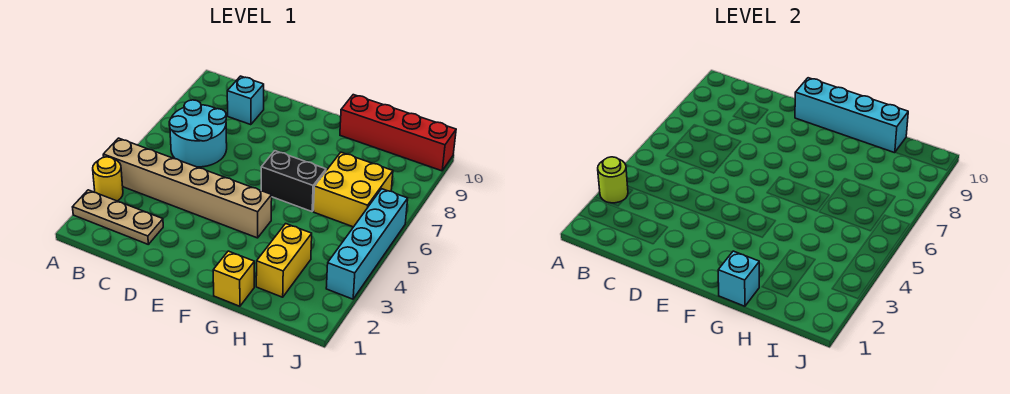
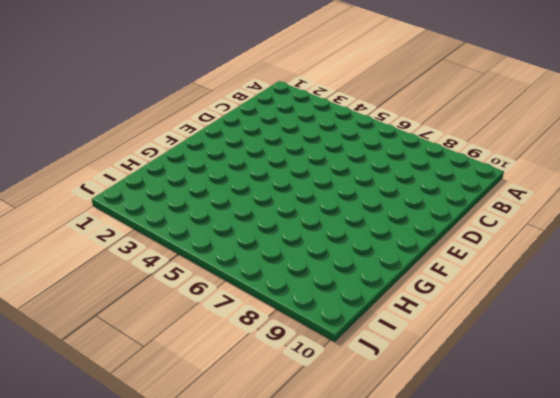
none -> tan 1x3 plate [73,190,163,244]
none -> yellow 1x1 round brick [93,157,123,201]
none -> tan 1x6 brick [103,138,272,238]

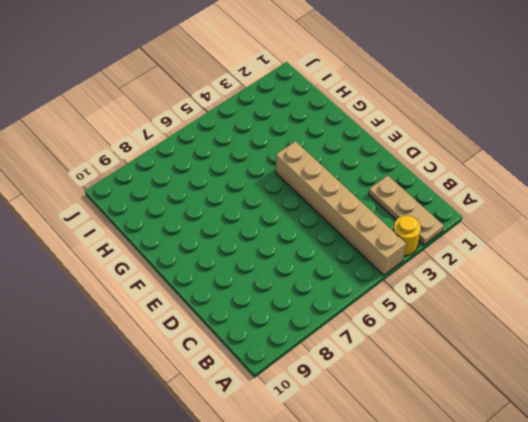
none -> cyan 2x2 round brick [169,100,227,167]
none -> cyan 1x1 brick [227,76,264,125]
none -> black 1x2 brick [261,151,326,212]

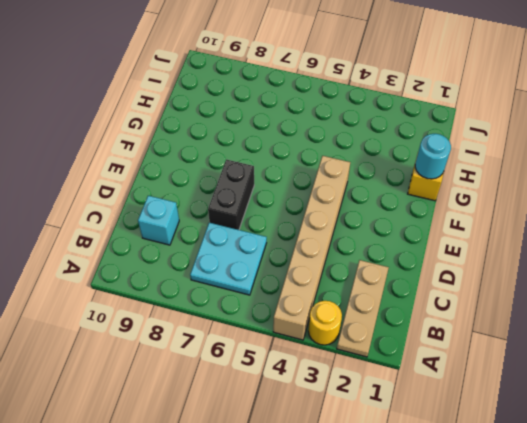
cyan 2x2 plate [190,223,267,295] -> cyan 2x2 round brick [169,100,227,167]
black 1x2 brick [208,159,254,230] -> black 1x2 brick moved to [261,151,326,212]
cyan 1x1 round brick [415,134,451,179] -> cyan 1x1 brick [718,251,759,306]
none -> red 1x4 brick [340,95,456,171]
none -> yellow 1x2 brick [256,224,312,297]
none -> yellow 2x2 brick [314,152,393,227]

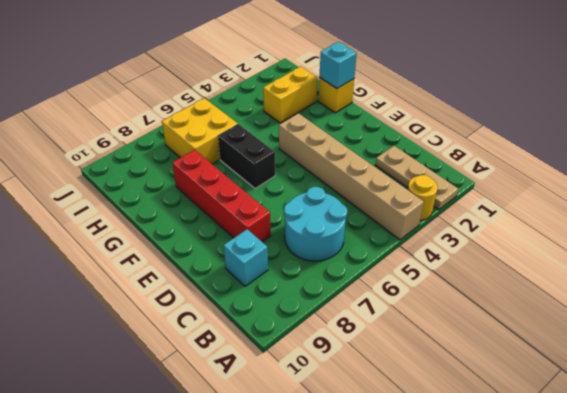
red 1x4 brick [172,150,271,242] -> red 1x4 brick moved to [340,95,456,171]
none -> cyan 1x4 brick [326,189,408,299]
none -> lime 1x1 round brick [598,157,628,203]
none -> cyan 1x4 brick [795,78,908,153]

